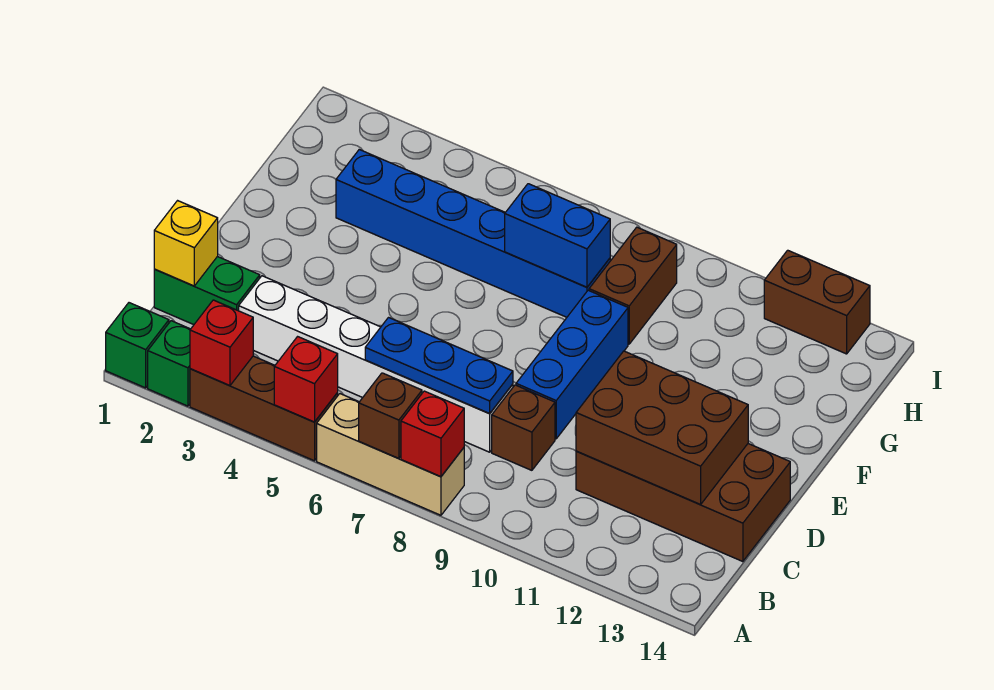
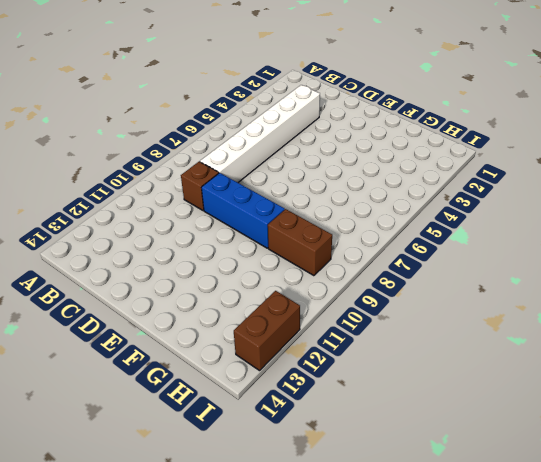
none -> green 1x1 brick [106,303,169,388]
none -> green 1x1 brick [148,321,190,406]
none -> brown 1x3 brick [190,356,338,461]

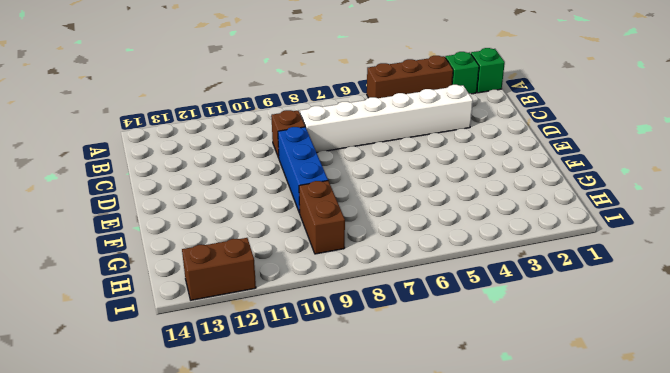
none -> tan 1x3 brick [317,394,464,515]
none -> green 1x2 brick [154,257,260,325]
none -> brown 2x4 brick [576,444,790,562]

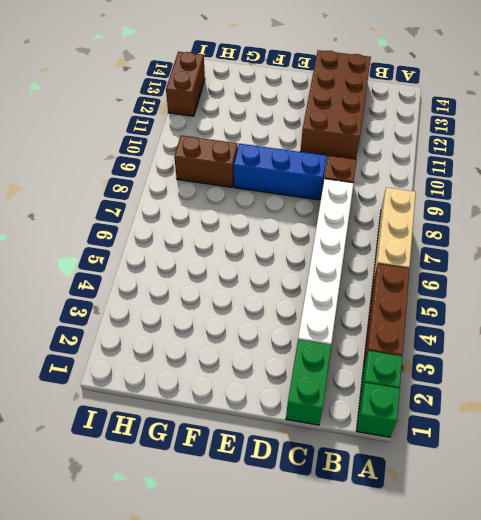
none -> blue 1x6 brick [336,150,610,317]
none -> red 1x1 brick [190,300,253,385]
none -> red 1x1 brick [274,337,338,422]

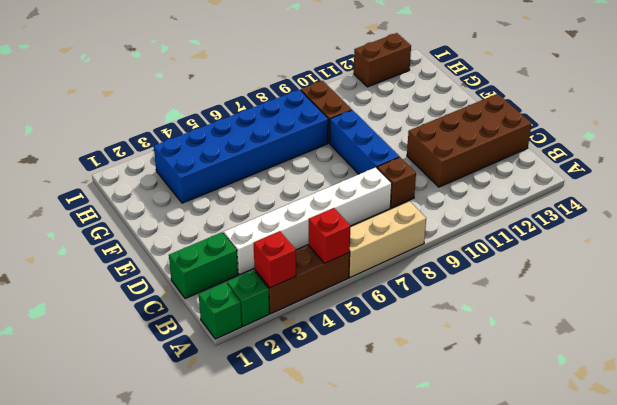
blue 2x6 brick [154,90,328,203] -> blue 1x6 brick [336,150,610,317]
none -> brown 1x1 brick [359,373,422,459]
none -> red 1x1 brick [401,391,464,477]
none -> yellow 1x1 brick [154,201,218,286]

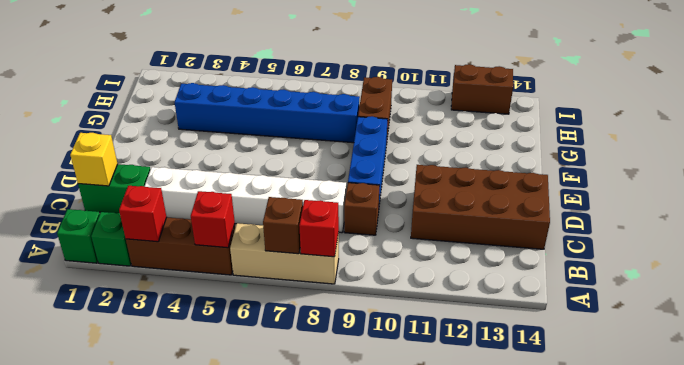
none -> blue 1x3 plate [365,318,513,414]
none -> brown 2x3 brick [576,351,748,504]
none -> blue 1x2 brick [505,184,610,287]

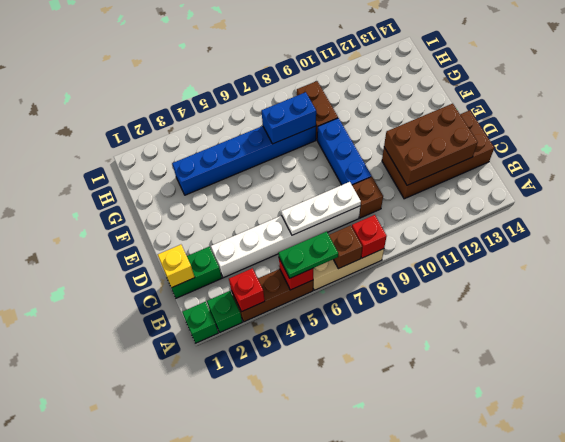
green 1x2 plate [278,231,338,278] -> none
white 1x3 plate [281,182,361,235] -> blue 1x3 plate [365,318,513,414]
none -> brown 1x2 brick [764,250,870,354]

